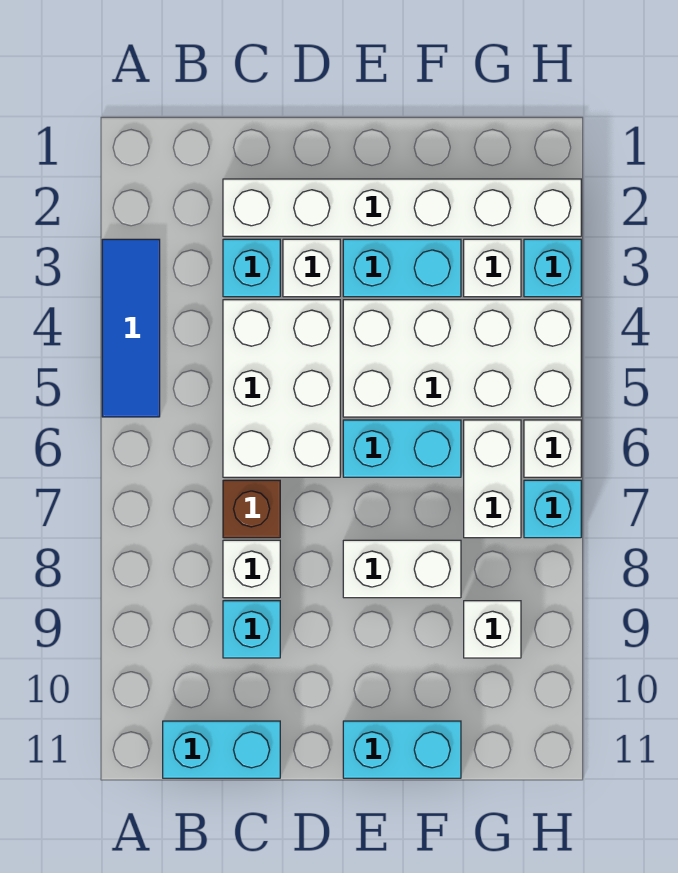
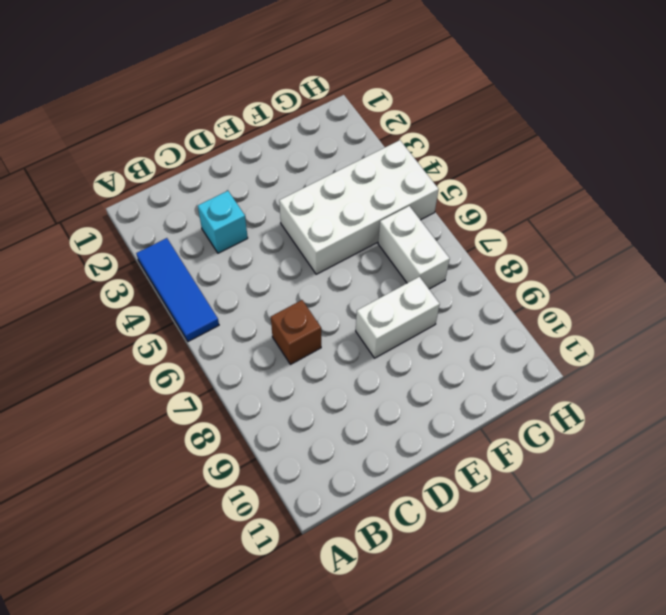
none -> cyan 1x2 brick [163,721,280,778]
none -> white 1x6 brick [223,179,581,236]
none -> white 2x3 brick [223,300,340,477]

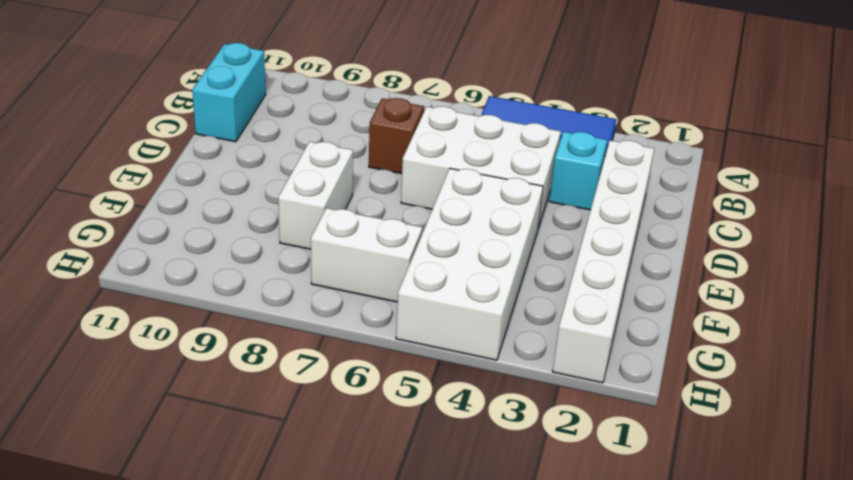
none -> white 1x1 brick [223,540,280,598]
none -> cyan 1x1 brick [223,601,280,658]
none -> white 1x1 brick [283,239,340,297]

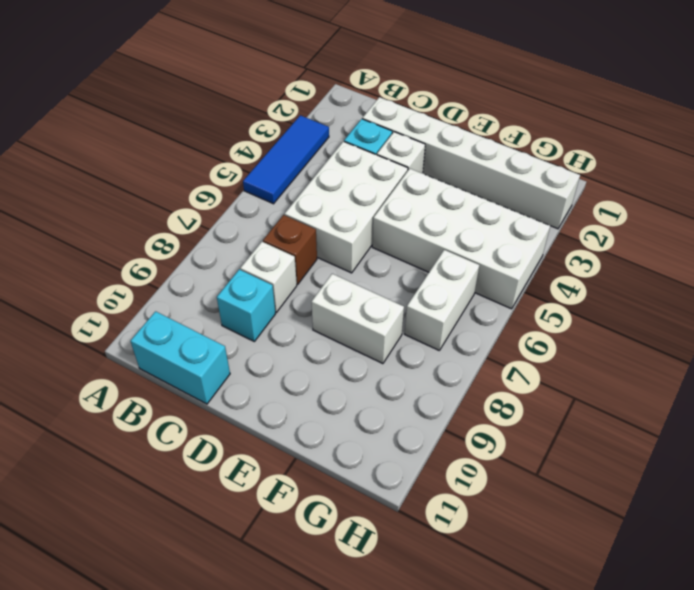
none -> cyan 1x2 brick [343,239,461,297]
none -> cyan 1x2 brick [343,420,461,477]
none -> cyan 1x2 brick [343,721,461,778]

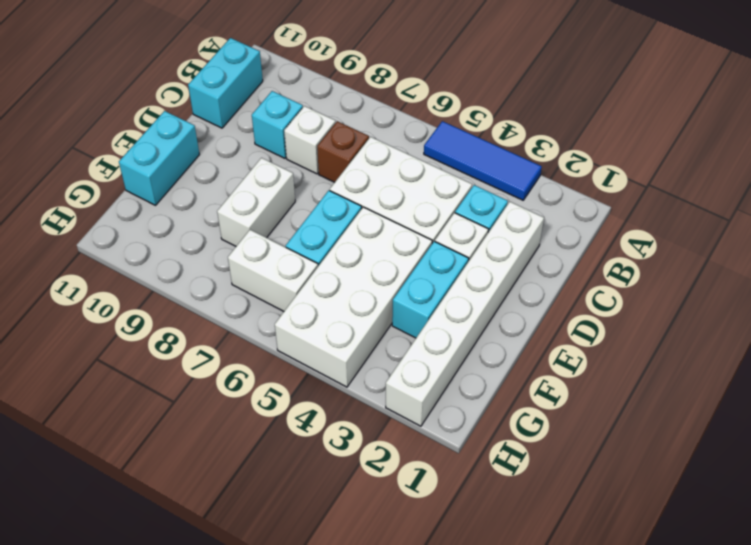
none -> white 1x1 brick [464,239,521,297]
none -> white 1x1 brick [464,601,521,658]
none -> cyan 1x1 brick [524,239,581,297]

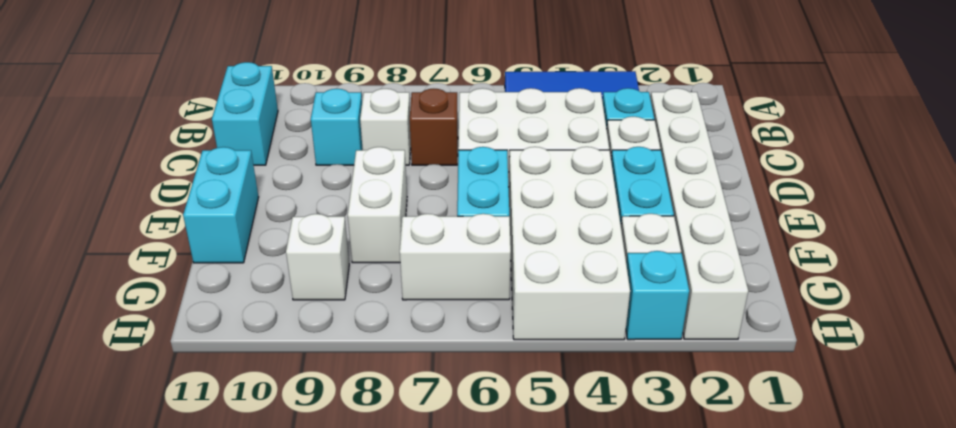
none -> white 1x1 brick [524,420,581,477]
none -> cyan 1x1 brick [524,480,581,538]

